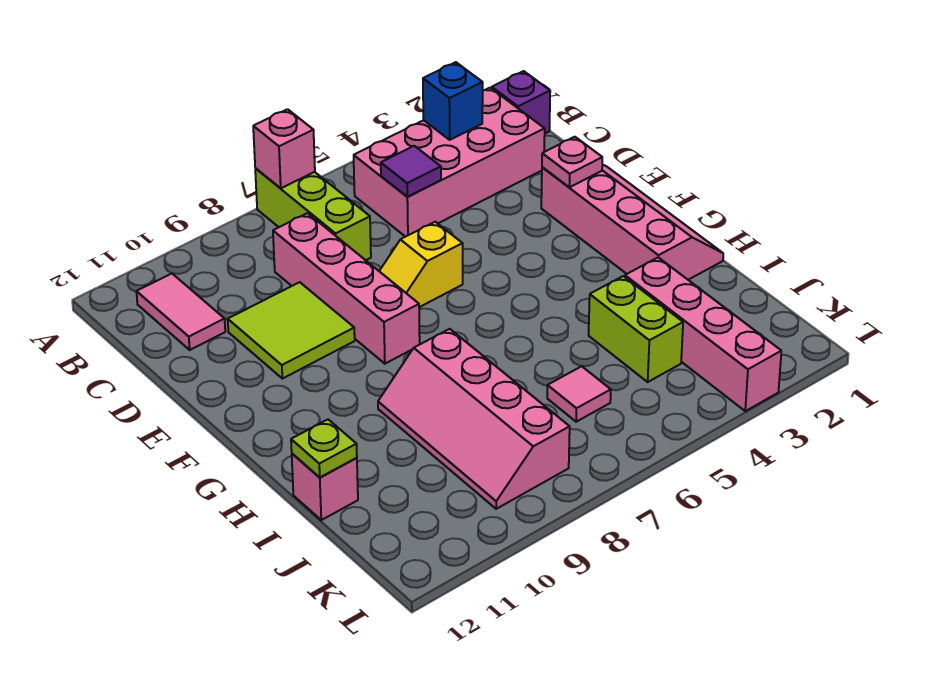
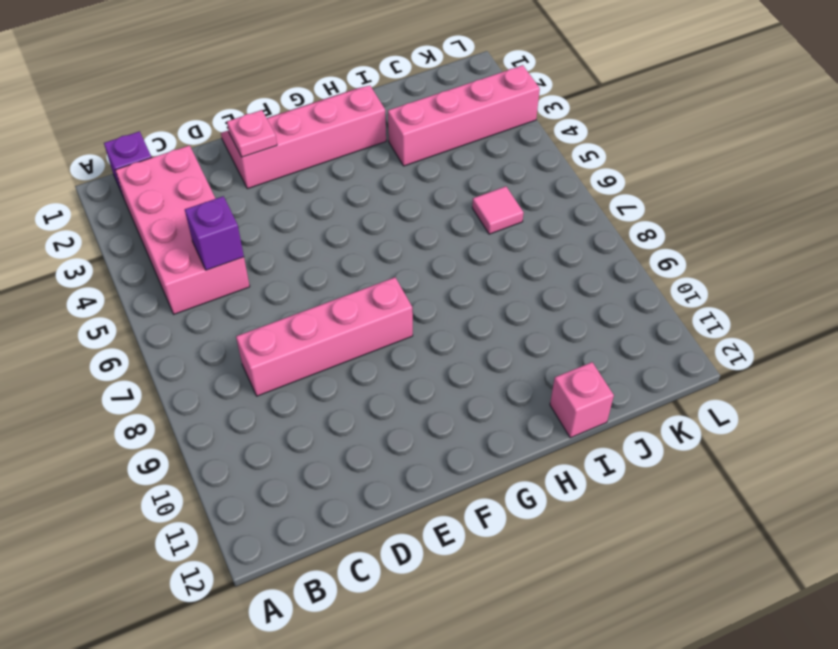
purple 1x1 brick [185,196,244,270] -> purple 1x1 tile [381,146,441,197]
none -> lime 1x3 brick [255,168,371,260]
none -> pink 1x2 tile [136,274,225,350]
none -> lime 2x2 tile [228,282,355,379]

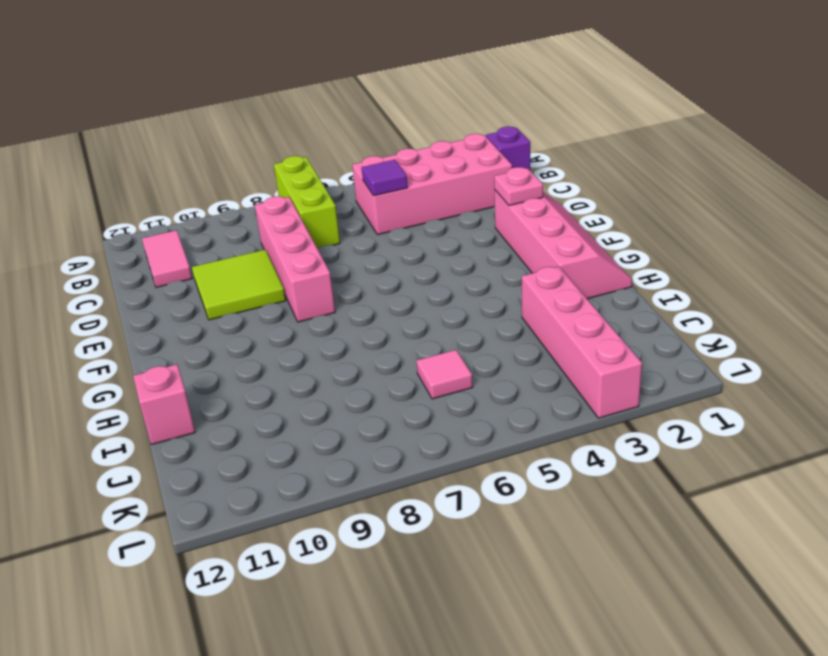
none -> yellow 1x2 slope [379,222,463,307]
none -> pink 2x4 slope [378,329,570,509]
none -> lime 1x2 brick [589,276,683,382]

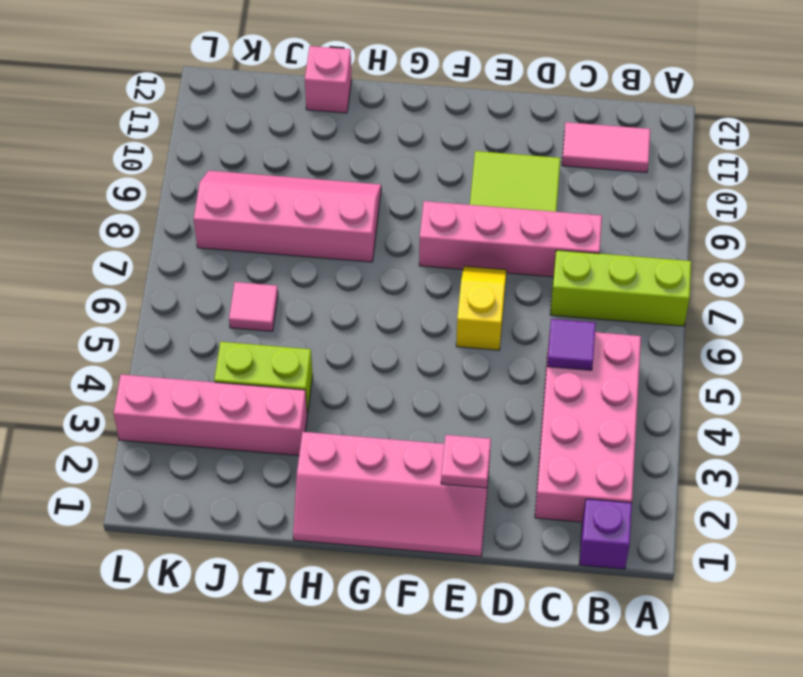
none -> pink 1x1 brick [253,109,315,188]
none -> blue 1x1 brick [423,62,483,140]
none -> lime 1x1 plate [291,419,357,477]

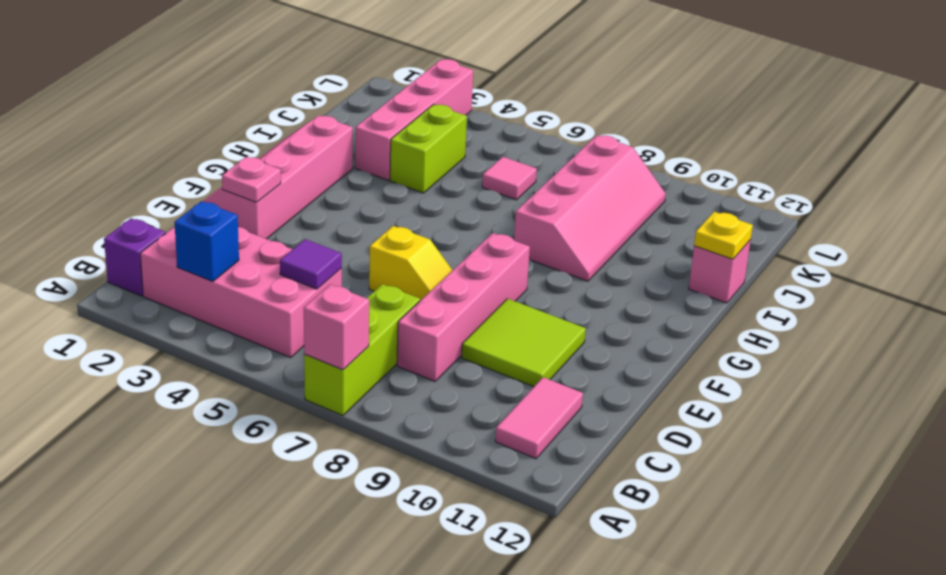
yellow 1x1 plate [694,212,753,259] -> lime 1x1 plate [291,419,357,477]

